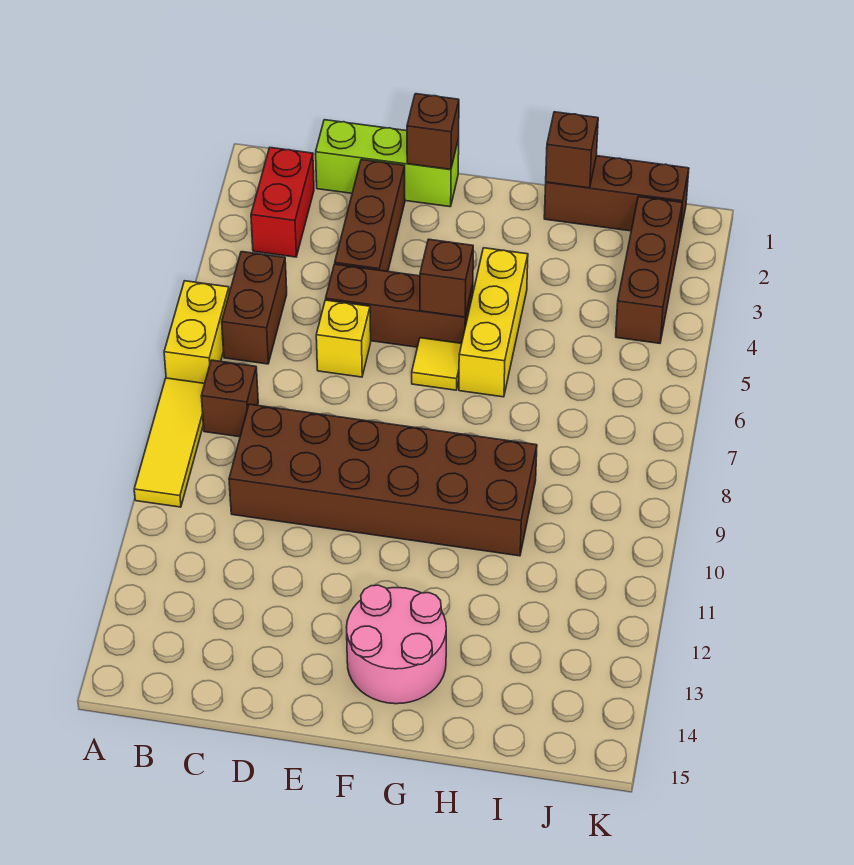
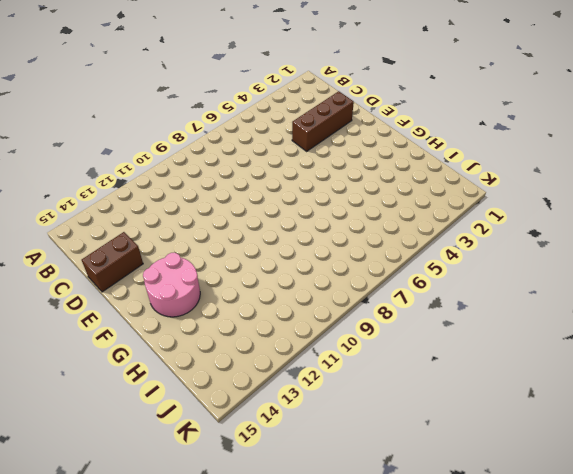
brown 1x2 brick [82,232,143,292] -> brown 1x2 brick moved to [222,252,287,364]
none -> yellow 1x2 brick [164,281,229,383]
none -> yellow 1x3 tile [134,378,205,507]
none -> red 1x2 brick [251,148,314,257]

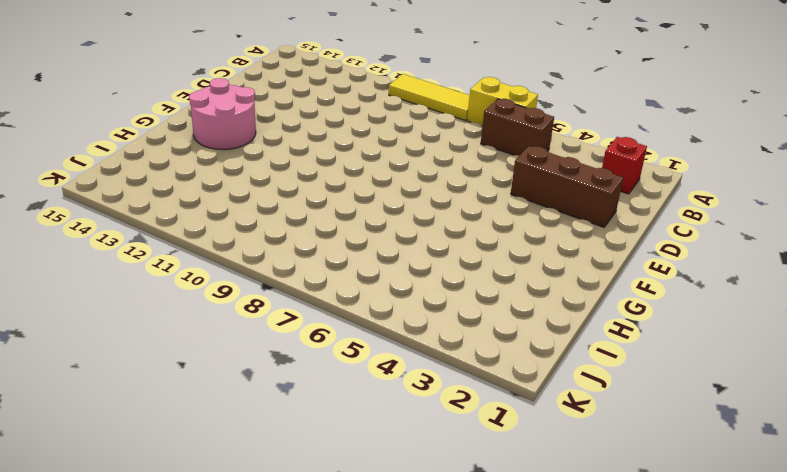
red 1x1 brick [602,137,647,194] -> red 1x2 brick [251,148,314,257]
none -> brown 1x1 brick [201,360,258,437]
none -> lime 1x3 brick [316,120,459,207]
none -> brown 2x6 brick [229,404,537,556]

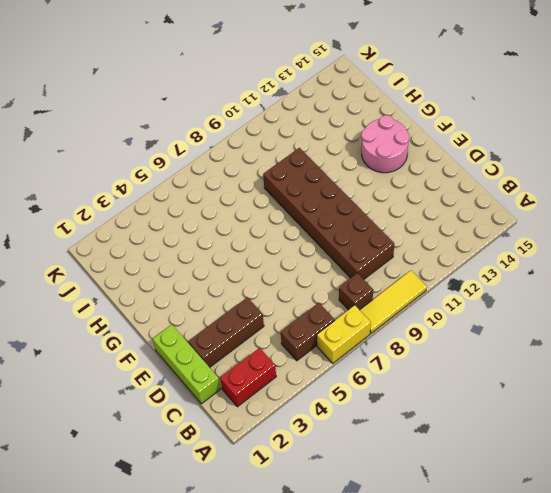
none -> brown 1x3 brick [326,264,473,347]
none -> yellow 1x1 brick [316,300,371,377]
none -> yellow 1x1 tile [412,338,462,390]

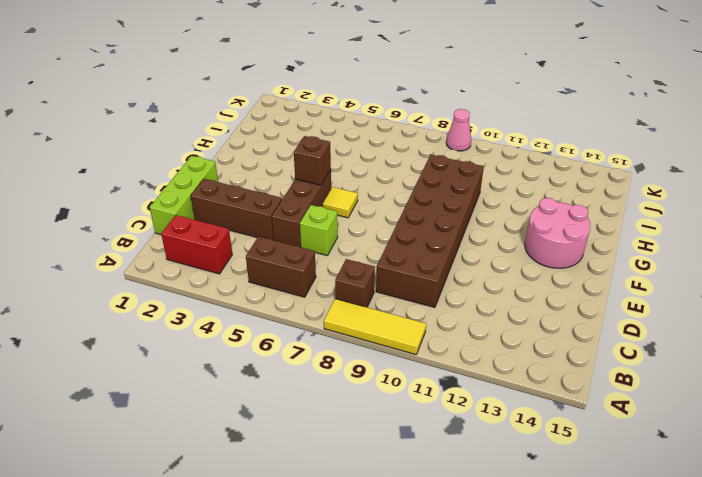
lime 1x1 brick [300,205,338,256] -> yellow 1x1 brick [316,300,371,377]
pink 1x1 cone [446,109,471,151] -> none
none -> yellow 1x2 brick [164,281,229,383]
none -> yellow 1x3 brick [459,248,528,397]
none -> brown 1x3 brick [544,156,689,235]

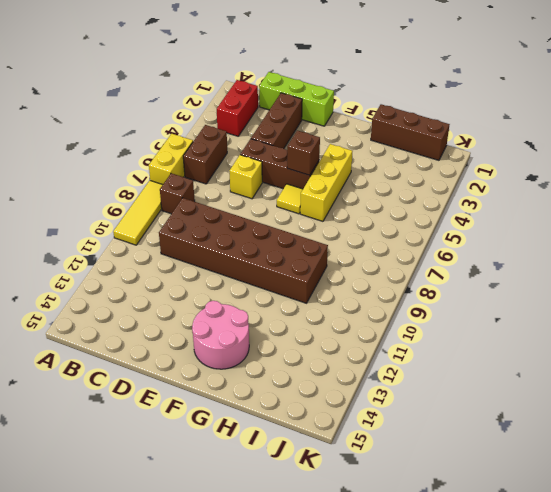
none -> brown 1x3 brick [616,197,682,343]
none -> brown 1x1 brick [407,94,459,169]
none -> brown 1x1 brick [546,112,598,188]

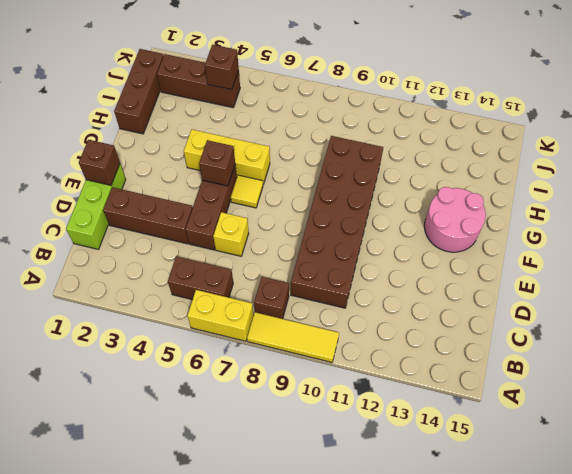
brown 1x1 brick [205,45,239,90] -> brown 1x1 brick moved to [546,112,598,188]
none -> red 1x2 brick [251,148,314,257]

